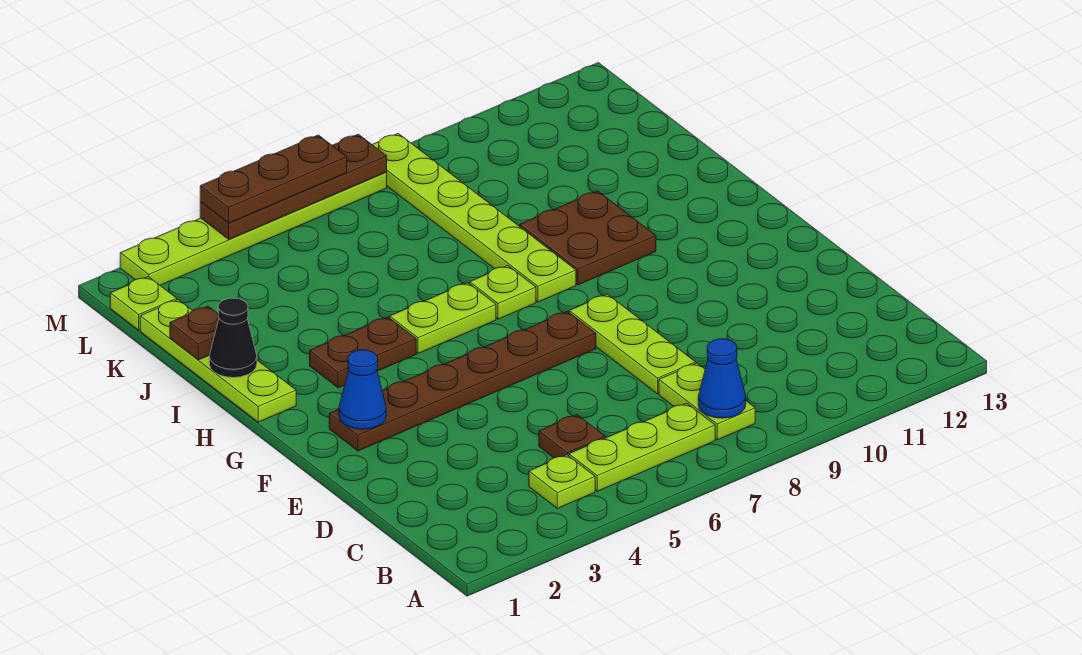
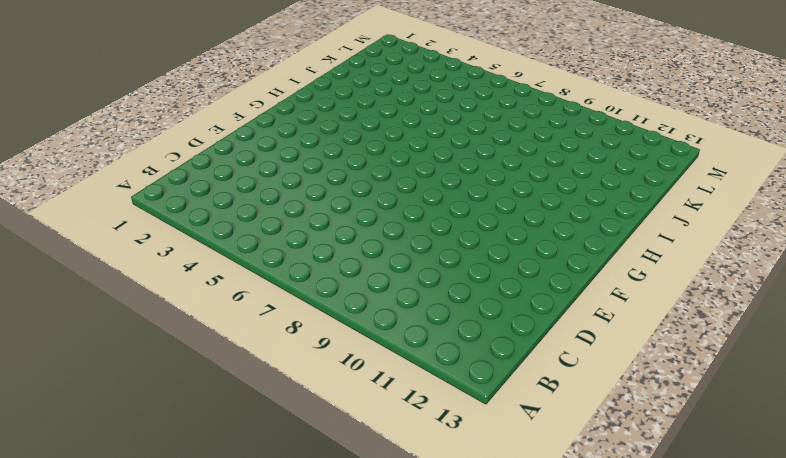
none -> lime 1x1 plate [529,455,595,508]
none -> lime 1x3 plate [569,403,715,491]
none -> lime 1x2 plate [659,363,755,440]

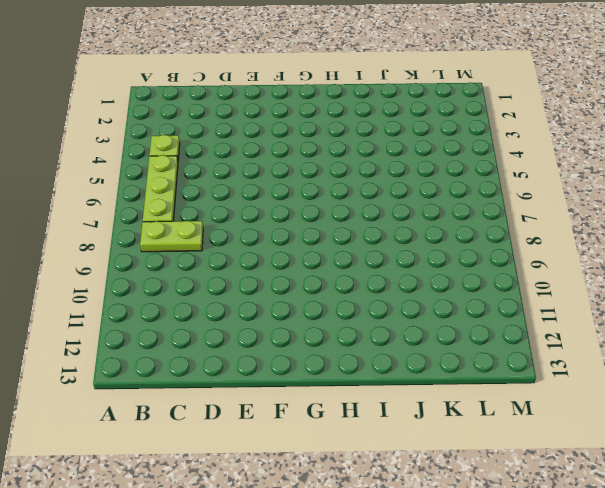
none -> brown 1x1 plate [539,415,606,458]
none -> lime 1x3 plate [569,294,696,394]
none -> brown 1x6 plate [329,311,596,451]

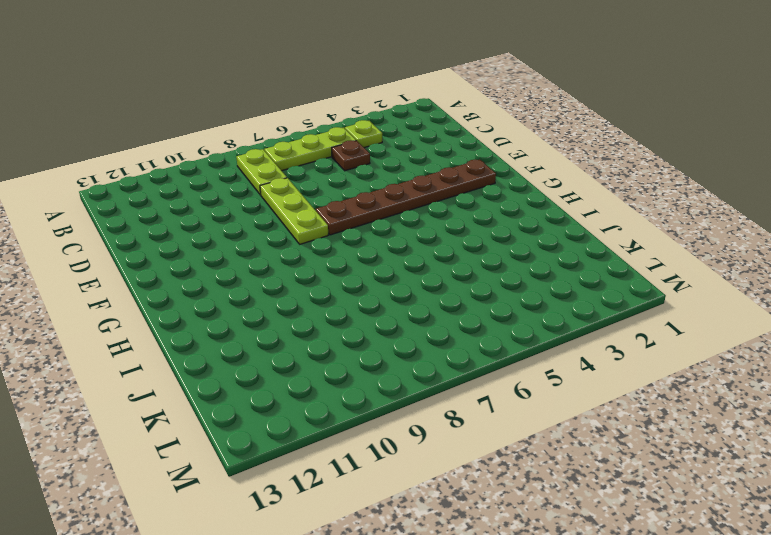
none -> lime 1x4 plate [140,300,296,422]
none -> brown 1x2 plate [310,317,416,388]
none -> lime 1x2 plate [390,283,496,354]

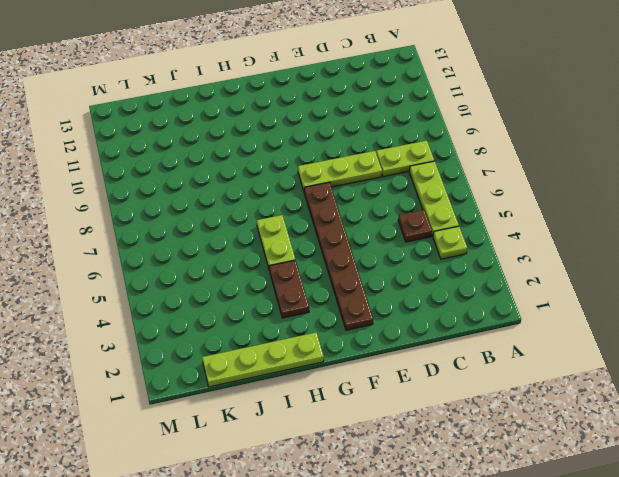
none -> lime 1x1 plate [470,265,536,319]
none -> lime 1x6 plate [372,133,576,302]
none -> brown 2x2 plate [520,191,656,285]

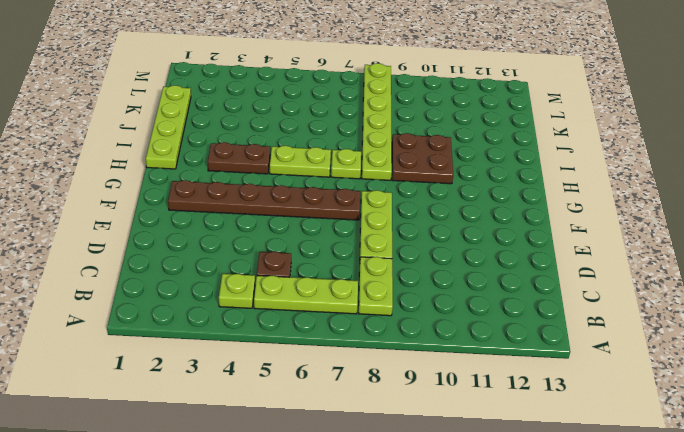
none -> lime 1x1 plate [110,277,177,330]
none -> lime 1x6 plate [120,172,387,285]
none -> blue 1x1 cone [698,339,746,418]

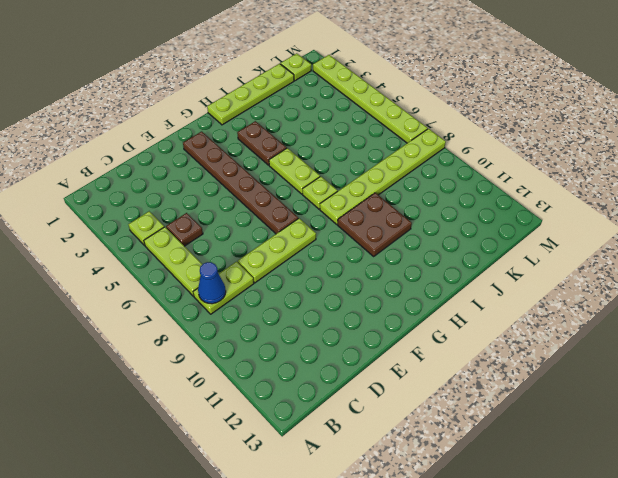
none -> blue 1x1 cone [339,350,386,429]
none -> black 1x1 cone [209,298,257,378]
none -> brown 1x1 plate [170,306,219,360]

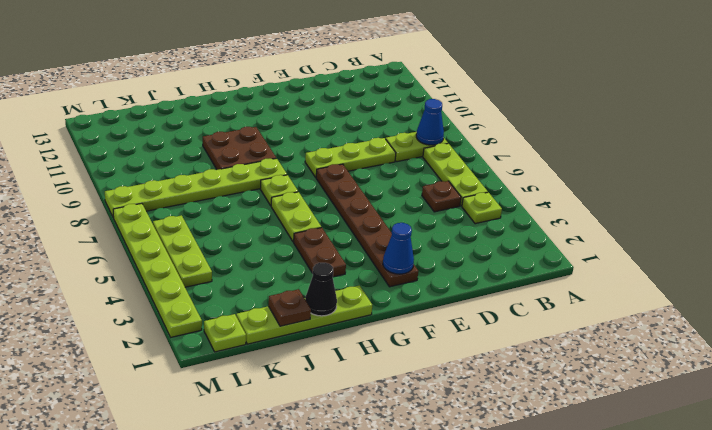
lime 1x3 plate [153,215,212,287] -> none
none -> brown 1x4 plate [200,134,387,239]
none -> brown 1x3 plate [200,135,347,223]

